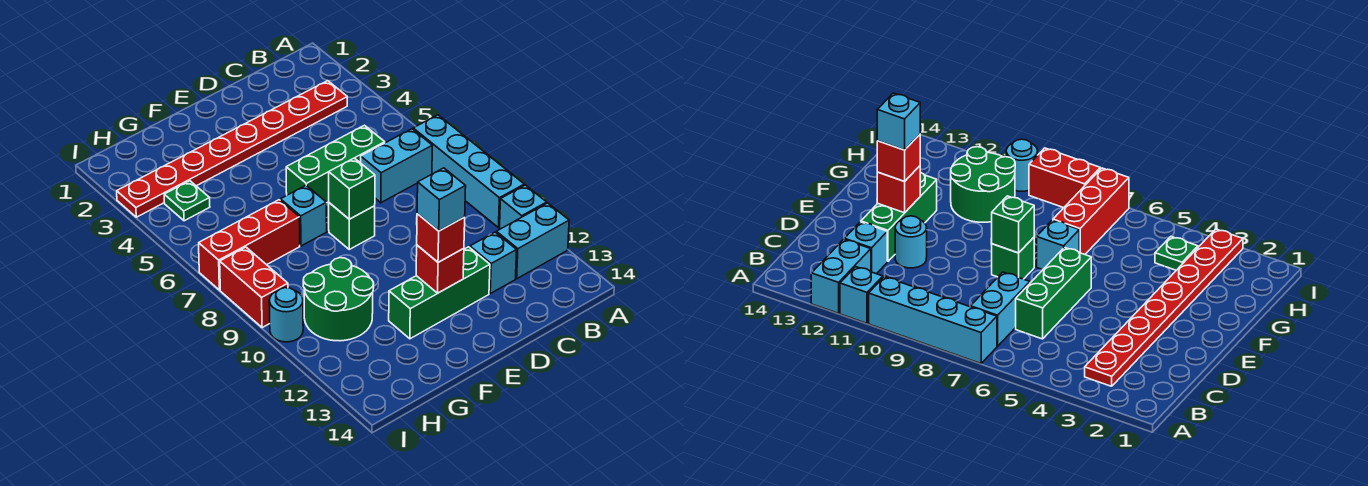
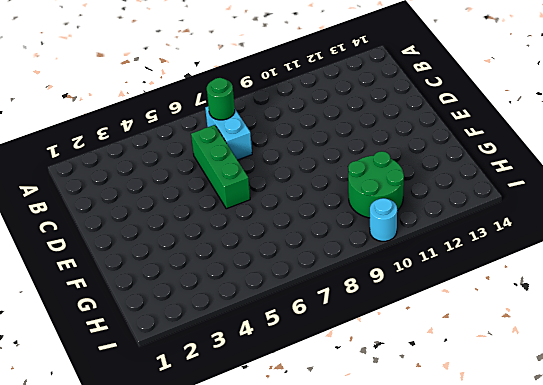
green 1x1 round brick [207,78,235,120] -> none
none -> cyan 1x4 brick [413,115,524,228]
none -> cyan 1x1 brick [500,185,547,229]
none -> cyan 1x2 brick [496,203,569,279]

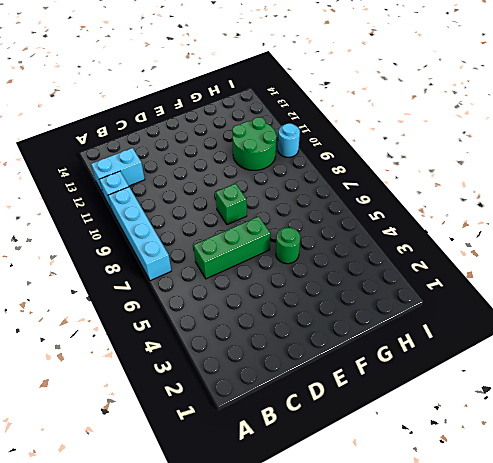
green 1x1 round brick [276,227,300,264] -> none
none -> red 1x8 plate [117,81,347,217]
none -> cyan 1x2 brick [361,129,432,203]
none -> cyan 1x1 brick [470,232,517,293]

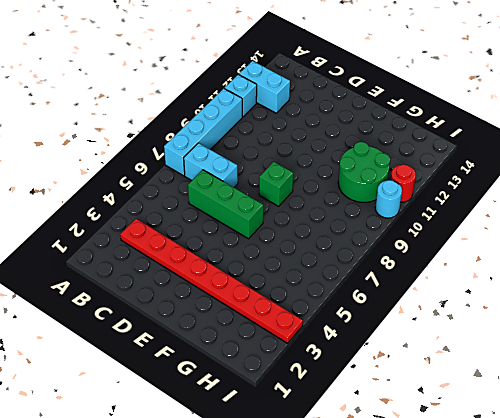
red 1x1 round brick [391,165,416,202] -> none
none -> cyan 1x1 brick [470,232,517,293]
none -> cyan 1x1 round brick [895,216,927,268]
none -> green 1x3 brick [389,247,490,339]

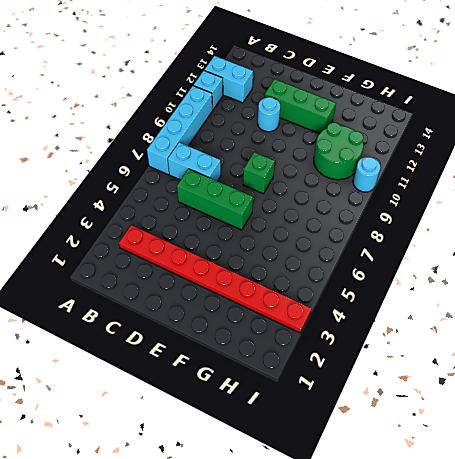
none -> cyan 1x1 brick [470,232,517,293]
none -> cyan 1x1 brick [280,185,327,246]
none -> red 1x3 brick [199,200,300,290]

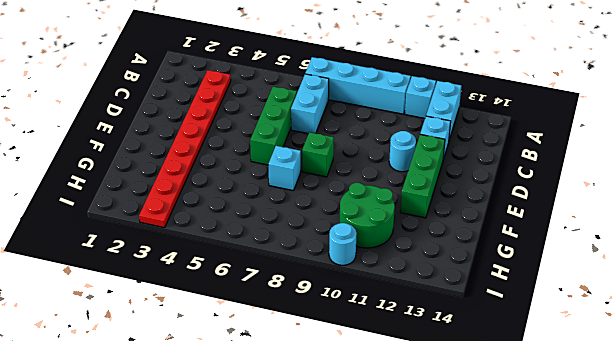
none -> red 1x3 brick [199,200,300,290]
none -> green 1x1 plate [164,181,210,221]
none -> red 1x2 brick [220,247,288,328]

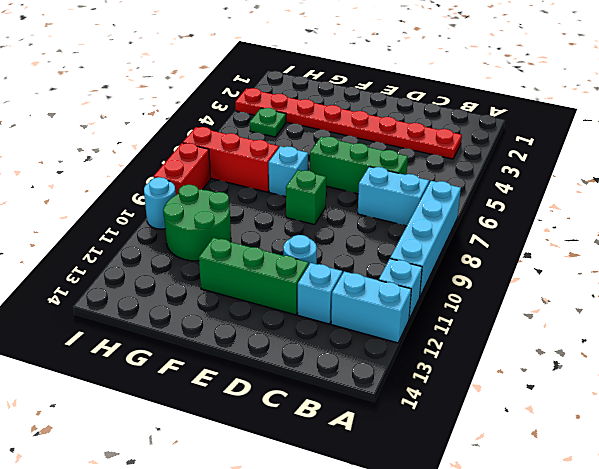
none -> green 1x1 brick [329,158,375,219]
none -> red 1x1 brick [416,245,464,293]
none -> red 1x1 brick [417,214,465,262]

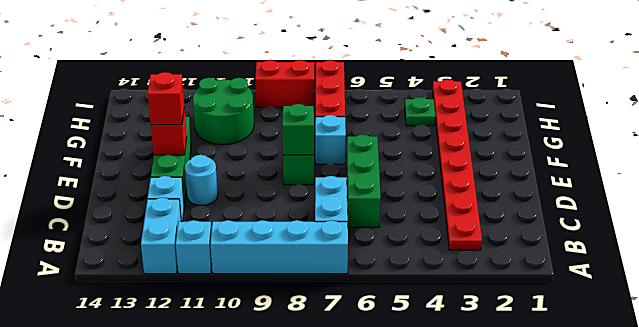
none -> cyan 1x1 round brick [269,288,303,342]
none -> cyan 1x1 brick [417,168,466,231]

